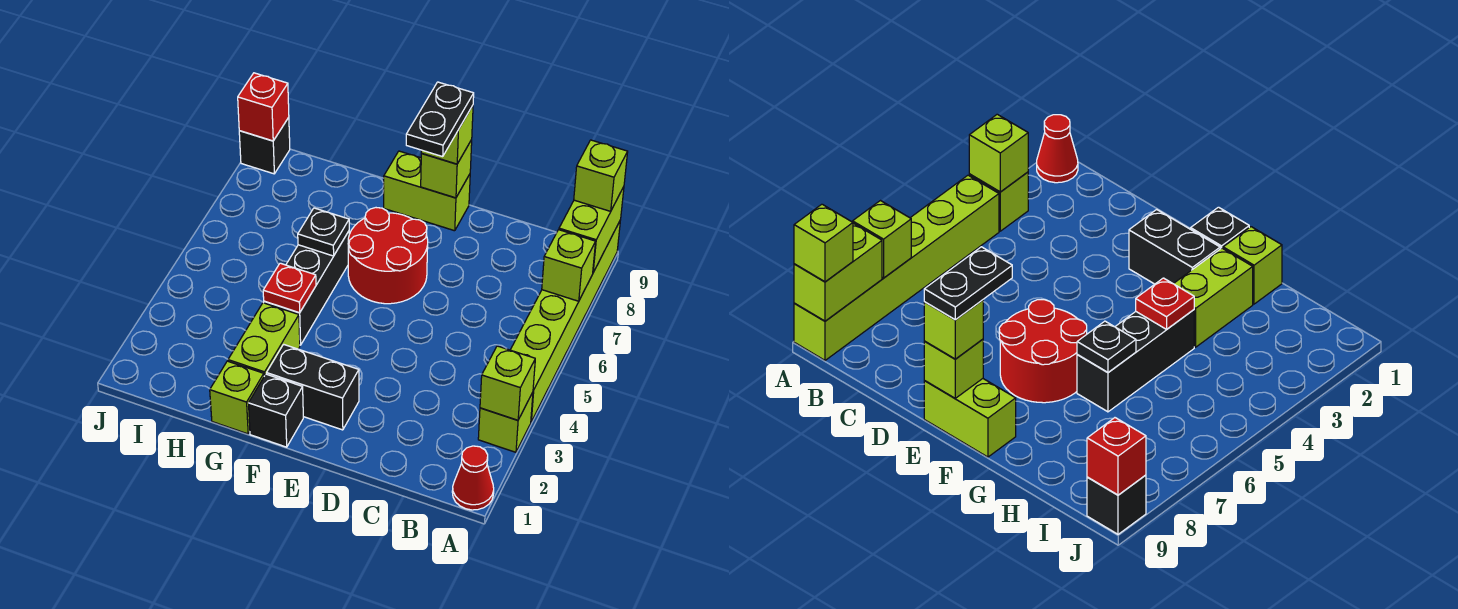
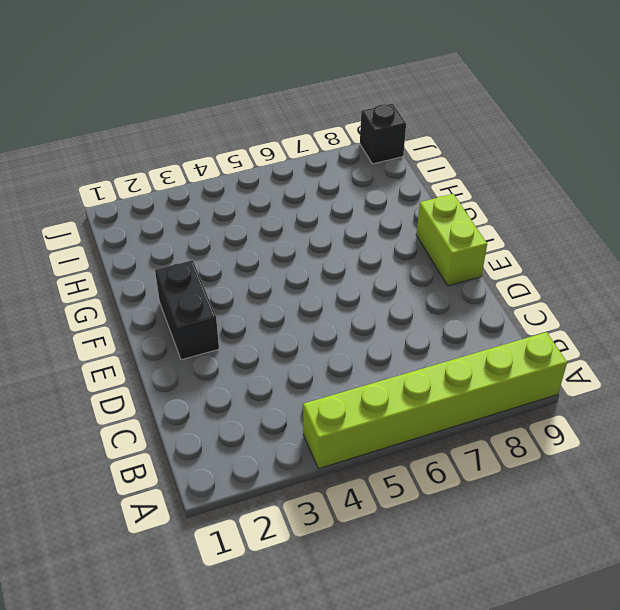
none -> red 1x1 cone [452,446,494,510]
none -> lime 1x1 brick [478,392,533,452]
none -> red 2x2 round brick [348,208,428,304]

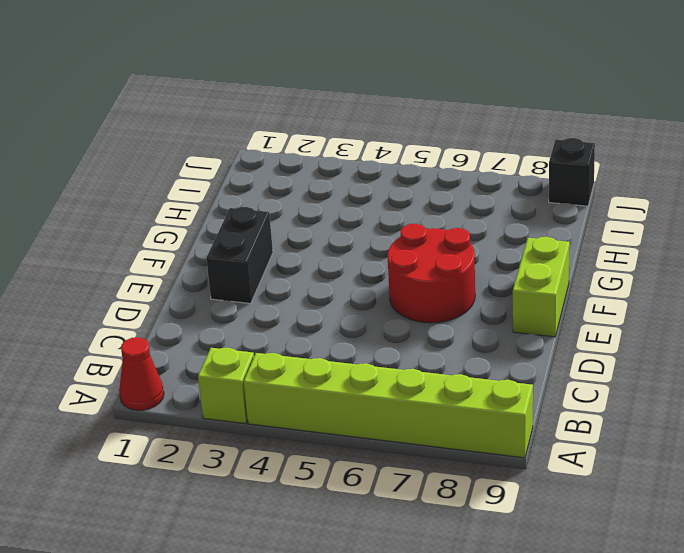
none -> black 1x1 brick [249,374,303,447]
none -> lime 1x1 brick [210,361,264,434]
none -> lime 1x2 brick [228,303,300,376]

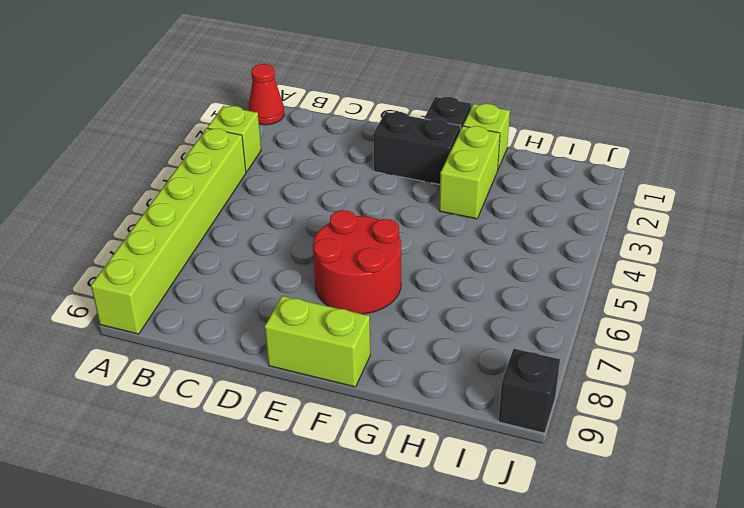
none -> black 1x3 brick [264,231,349,345]
none -> lime 1x1 brick [480,346,535,420]
none -> lime 1x1 brick [542,230,596,301]

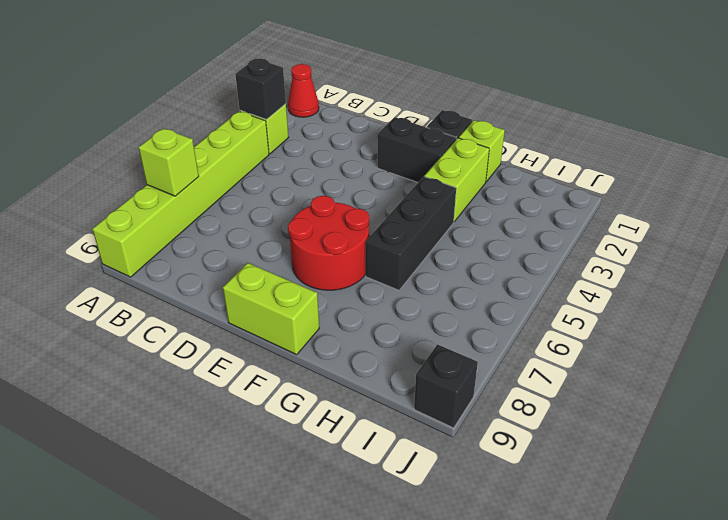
black 1x1 brick [235,58,286,119] -> lime 1x1 brick [480,346,535,420]
none -> lime 1x2 brick [559,187,624,272]
none -> lime 1x1 brick [421,140,472,198]
none -> red 1x1 plate [263,263,316,313]

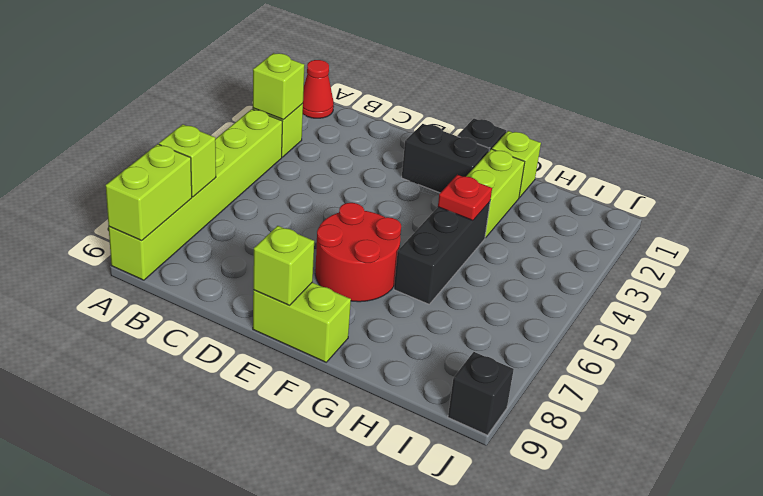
none -> black 1x1 plate [298,208,349,256]
none -> red 1x1 brick [238,73,289,141]
none -> lime 1x1 brick [574,140,628,211]

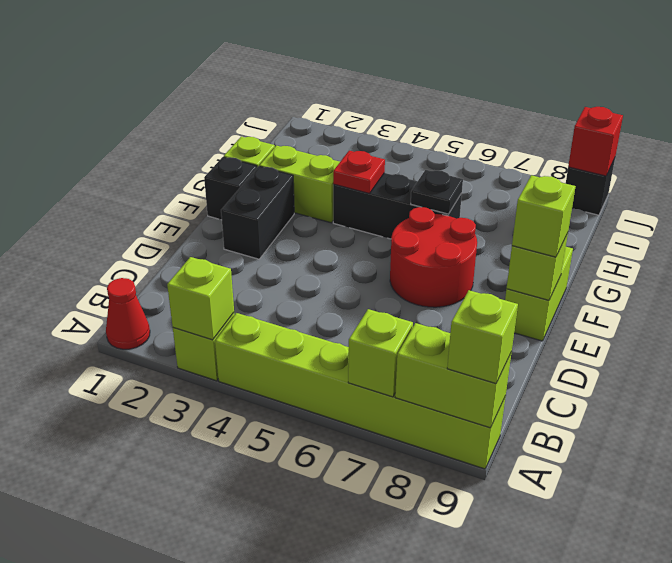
none -> black 1x2 plate [406,82,474,157]

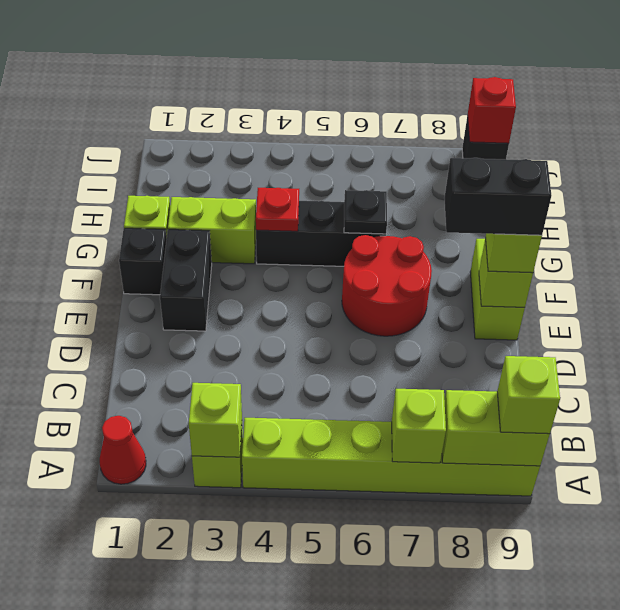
black 1x2 brick [445,158,551,235] -> black 1x2 plate [406,82,474,157]

